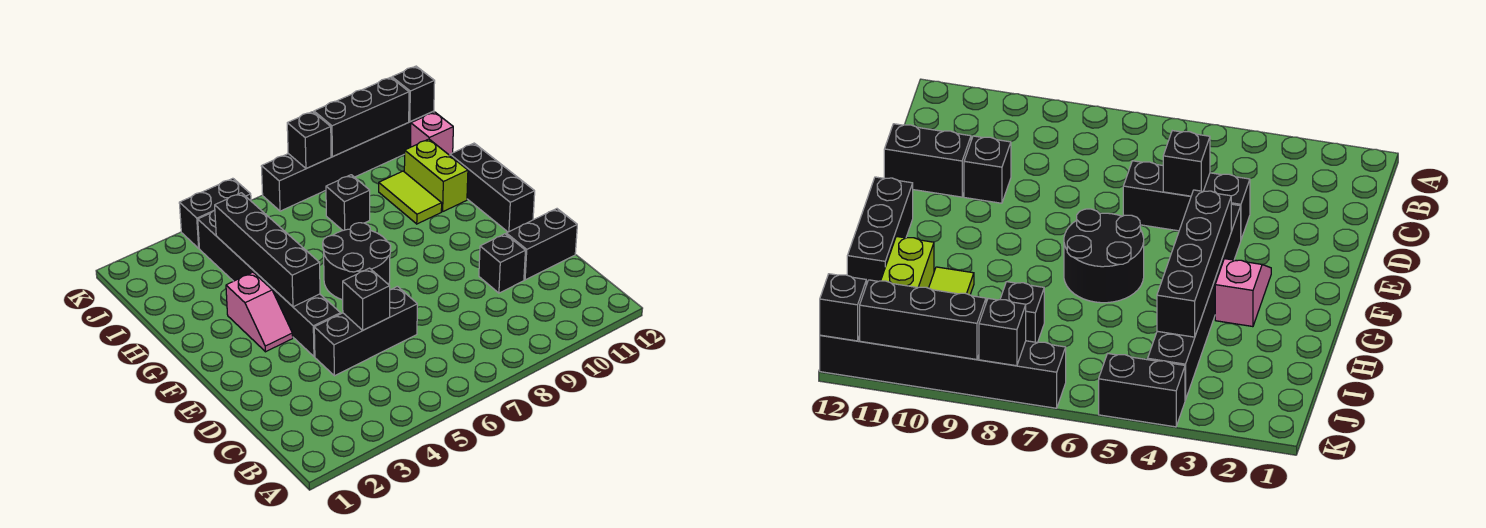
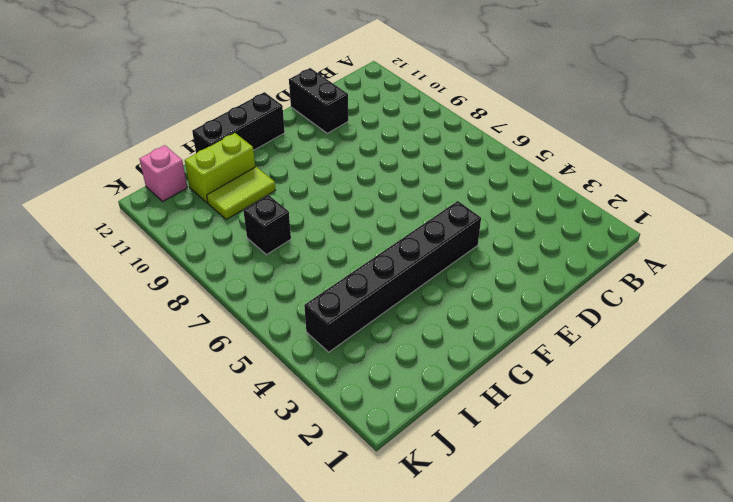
none -> black 1x3 brick [314,286,417,376]
none -> black 1x1 brick [479,234,525,293]
none -> pink 1x2 slope [226,272,293,352]

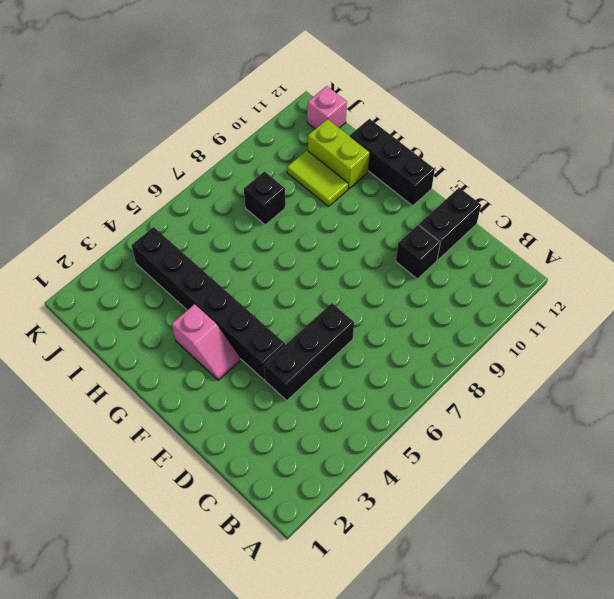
none -> black 2x2 round brick [323,223,391,300]
none -> black 1x2 brick [179,178,251,248]
none -> black 1x6 brick [261,111,434,211]

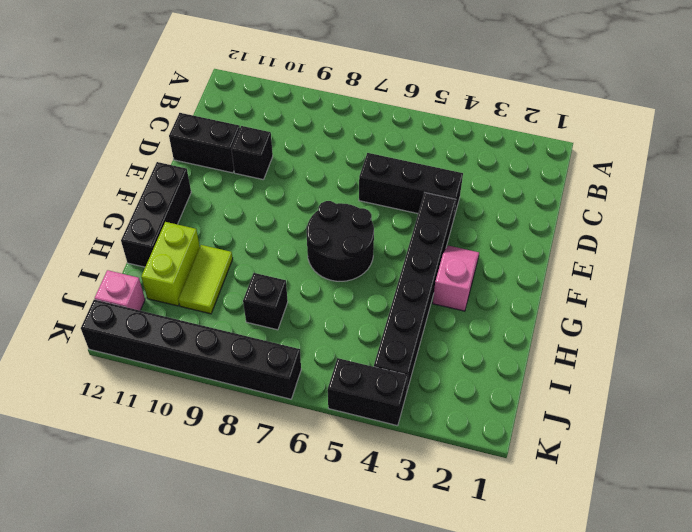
none -> black 1x1 brick [343,268,390,330]
none -> black 1x4 brick [215,193,320,307]
none -> black 1x1 brick [287,112,331,169]

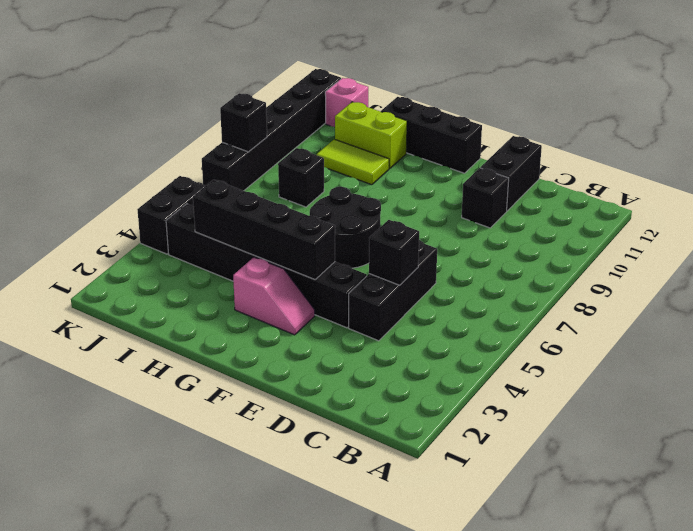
none -> black 1x3 brick [314,77,409,157]
none -> black 1x1 brick [392,66,435,122]

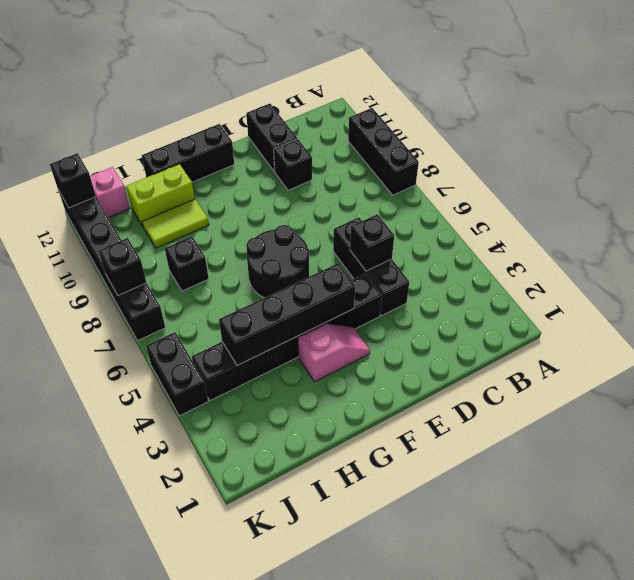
black 1x3 brick [348,108,419,195] -> black 1x3 brick moved to [314,77,409,157]

